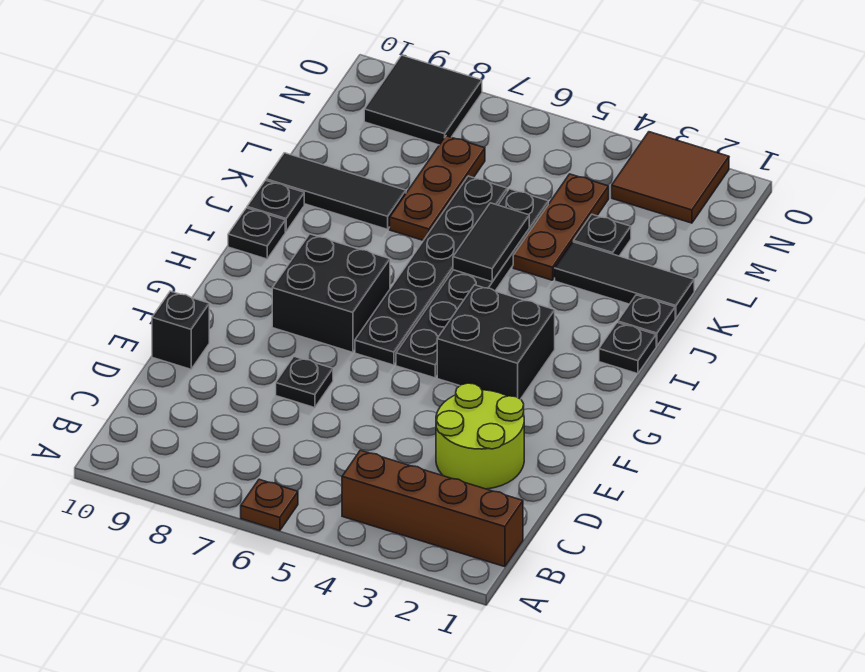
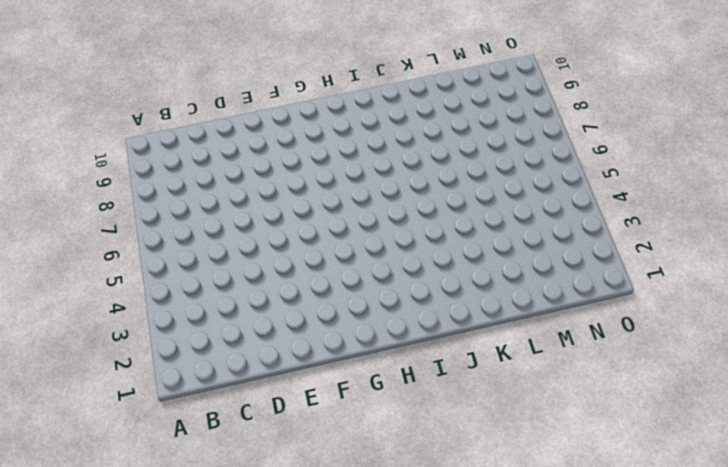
none -> brown 1x1 plate [241,479,298,531]
none -> brown 1x4 brick [342,450,523,567]
none -> lime 2x2 round brick [436,383,524,489]

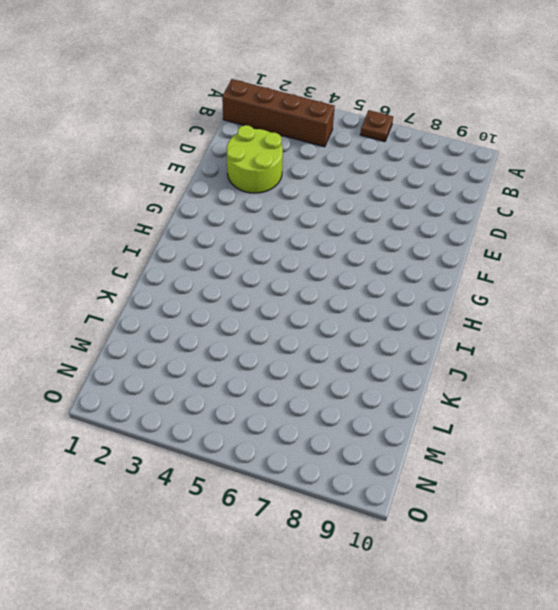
none -> black 1x1 plate [276,357,333,408]
none -> black 1x1 brick [152,291,209,369]
none -> black 2x2 brick [437,285,555,399]

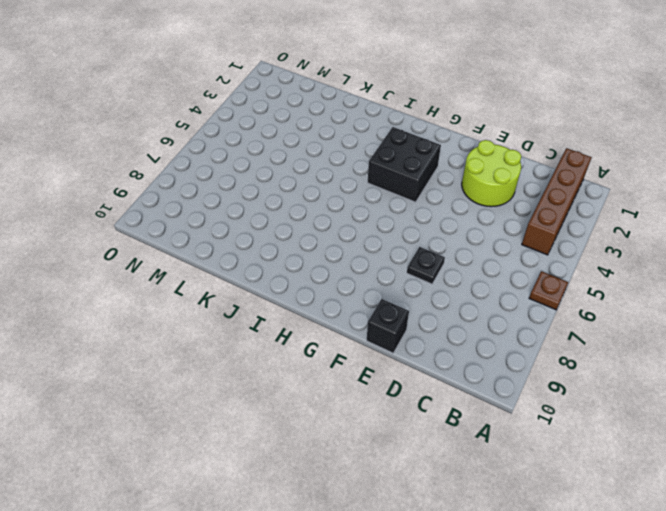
none -> black 1x6 plate [396,189,548,378]
none -> black 1x6 plate [355,176,507,365]
none -> black 2x2 brick [272,234,390,352]

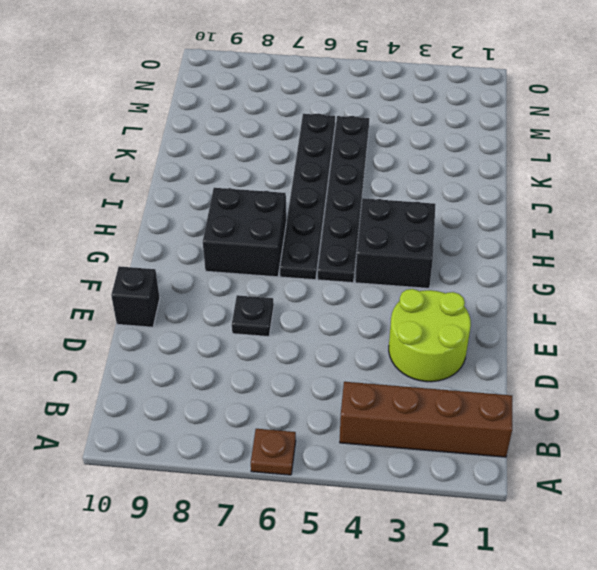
none -> black 1x1 plate [599,323,656,374]
none -> black 1x1 plate [228,208,285,259]
none -> black 1x1 plate [618,295,675,346]

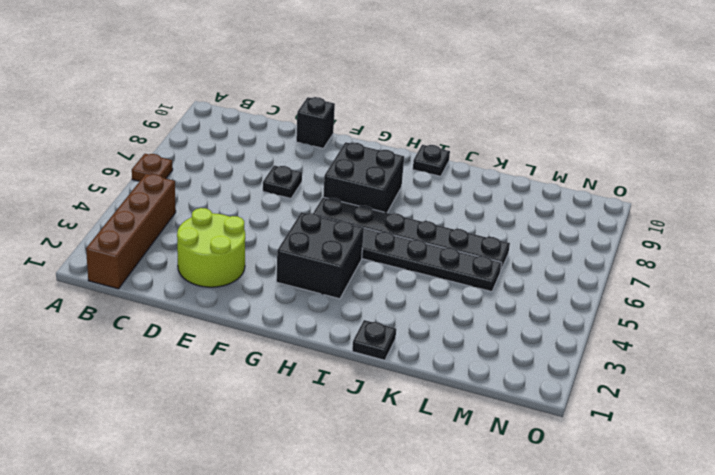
none -> black 1x1 plate [599,323,656,374]
none -> black 1x1 plate [247,180,304,231]
none -> black 1x3 tile [555,242,694,318]

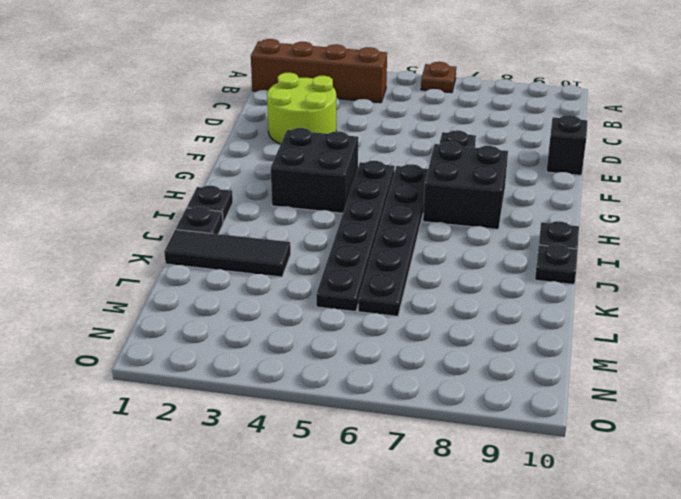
none -> brown 1x3 plate [513,174,609,280]
none -> brown 1x3 plate [390,136,485,241]
none -> black 1x3 tile [266,153,406,229]

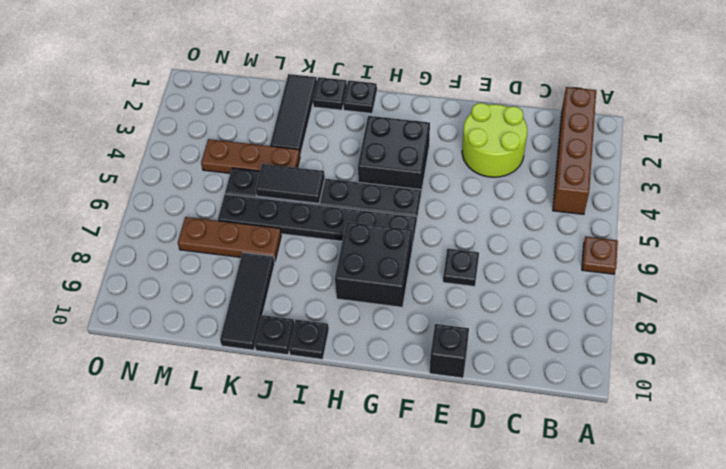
none -> black 1x1 plate [574,214,631,256]
none -> brown 2x2 tile [612,132,729,223]
none -> black 2x2 tile [364,55,482,145]

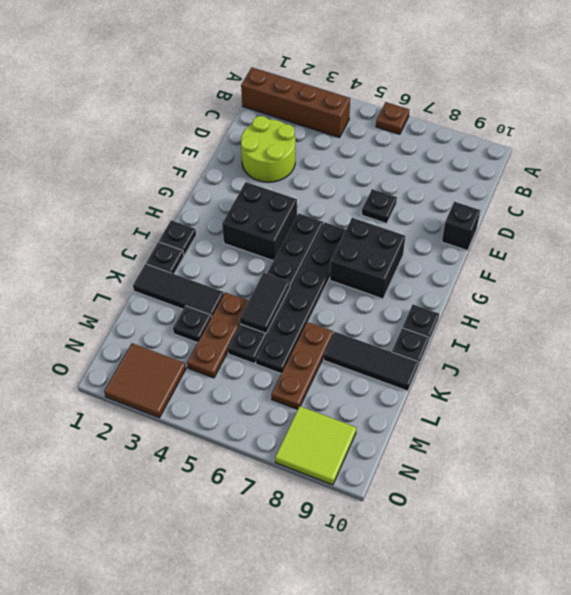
lime 2x2 tile [275,406,356,485] -> black 2x2 tile [364,55,482,145]

